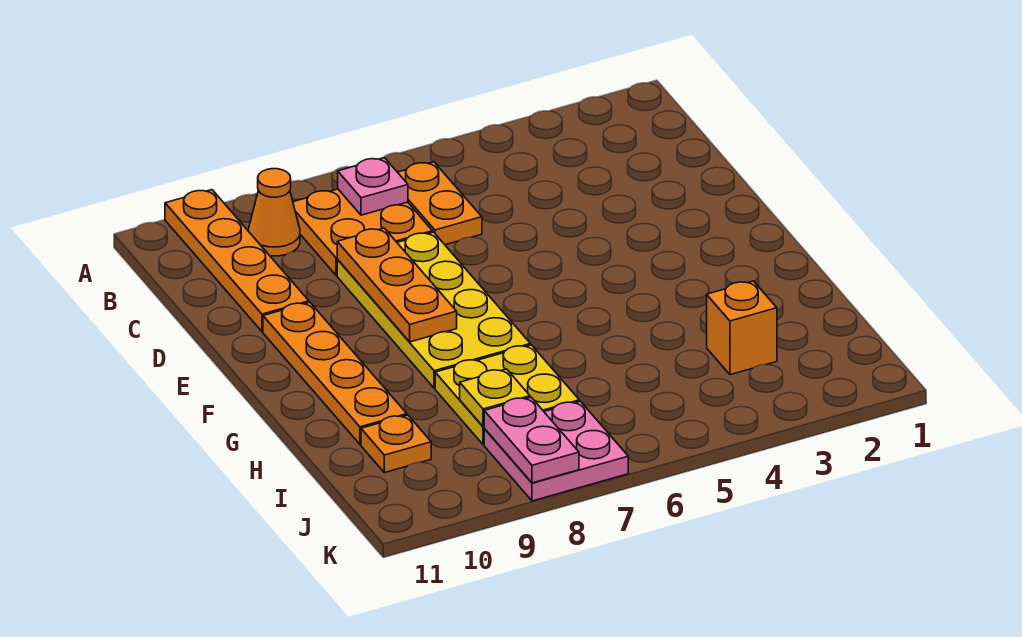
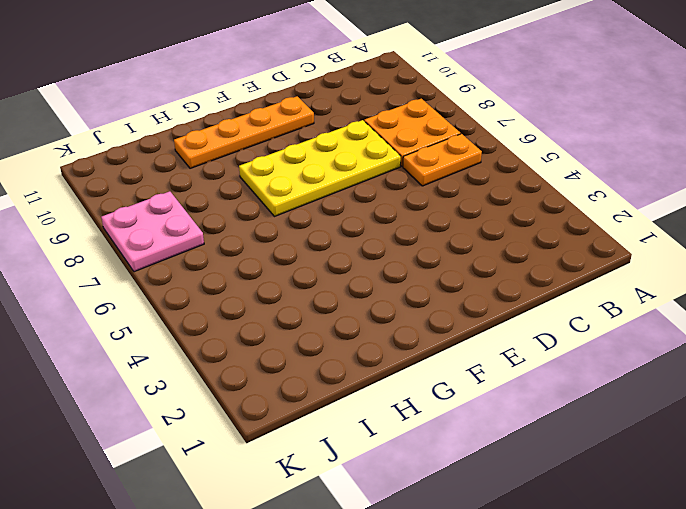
none -> orange 1x4 plate [165,190,309,332]
none -> orange 1x1 cone [248,169,300,256]
none -> yellow 2x2 plate [435,345,579,445]

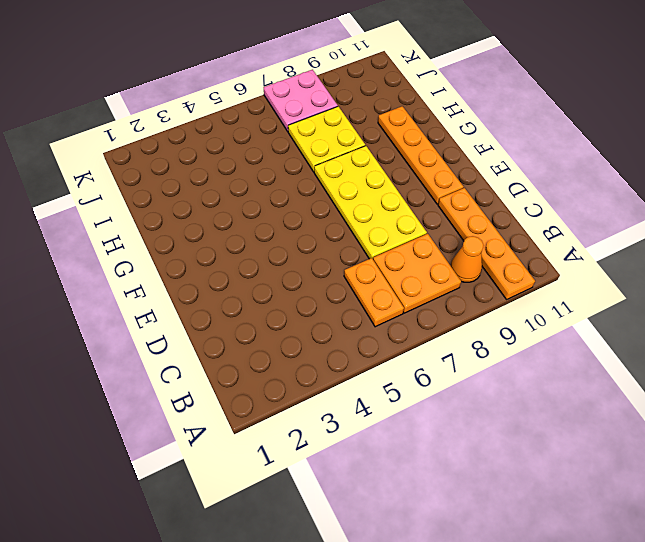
none -> orange 1x1 brick [707,281,777,375]
none -> orange 1x1 plate [361,415,431,473]
none -> pink 1x1 plate [338,158,408,215]

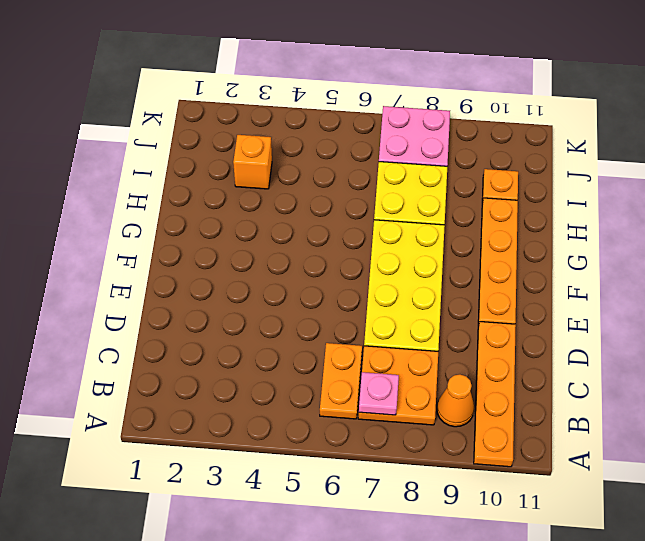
none -> orange 1x3 plate [337,228,457,342]
none -> yellow 1x1 plate [460,369,530,427]
none -> pink 1x2 plate [484,397,579,483]

